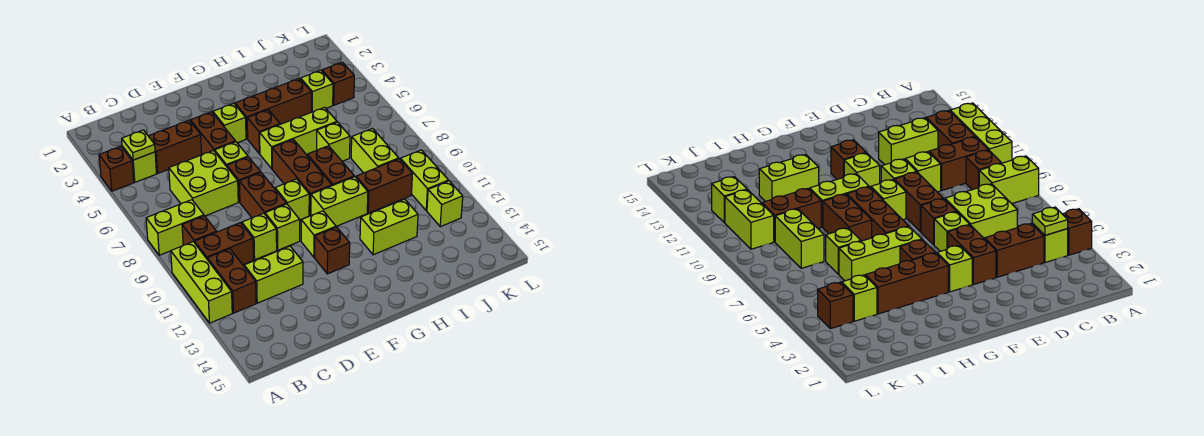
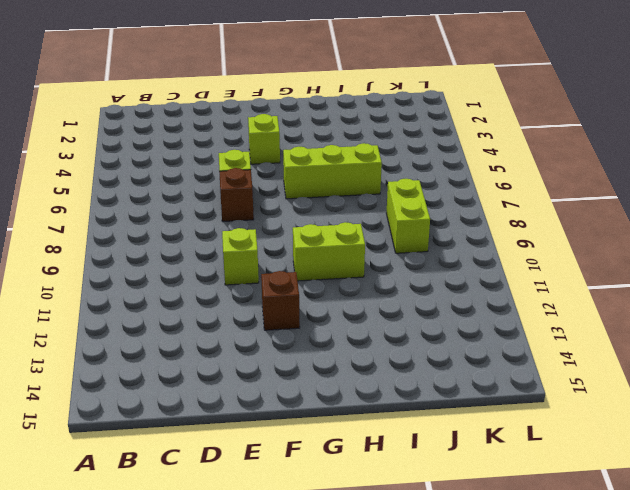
none -> brown 1x1 brick [99,146,134,191]
none -> lime 1x2 brick [146,200,204,255]
none -> lime 1x3 brick [171,242,232,323]
none -> lime 1x1 brick [122,146,157,182]

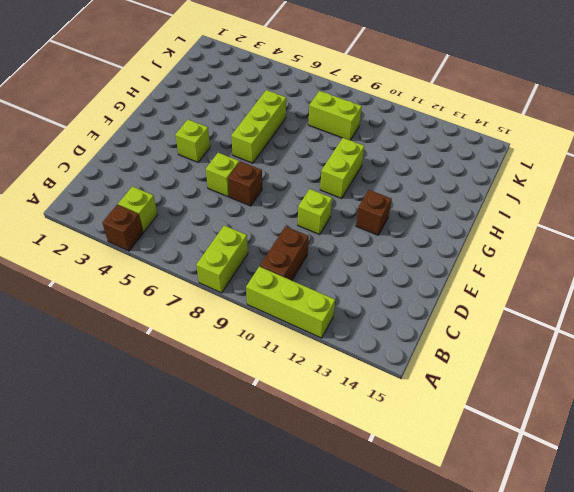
none -> brown 1x1 brick [182,216,217,245]
none -> brown 1x2 brick [207,249,256,313]
none -> brown 1x2 brick [149,121,202,173]
none -> lime 2x2 brick [169,150,238,216]

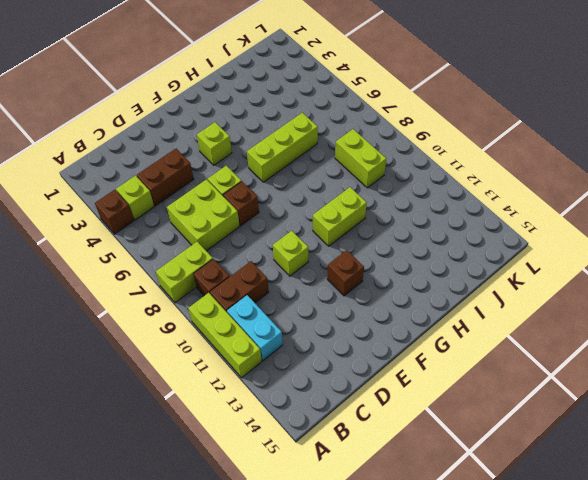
cyan 1x2 brick [227,295,283,361] -> brown 1x2 brick [207,249,256,313]
none -> lime 1x2 brick [244,246,303,303]
none -> lime 1x1 brick [242,213,277,260]
none -> brown 1x2 brick [190,112,236,155]
none -> brown 1x2 brick [239,173,286,218]

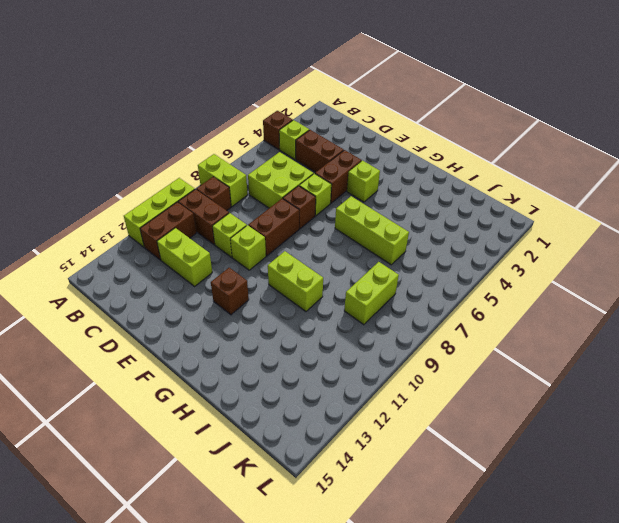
none -> lime 1x1 brick [275,179,309,220]
none -> lime 1x1 brick [301,211,336,257]
none -> brown 1x3 brick [235,79,311,139]
none -> brown 1x1 brick [247,110,280,154]

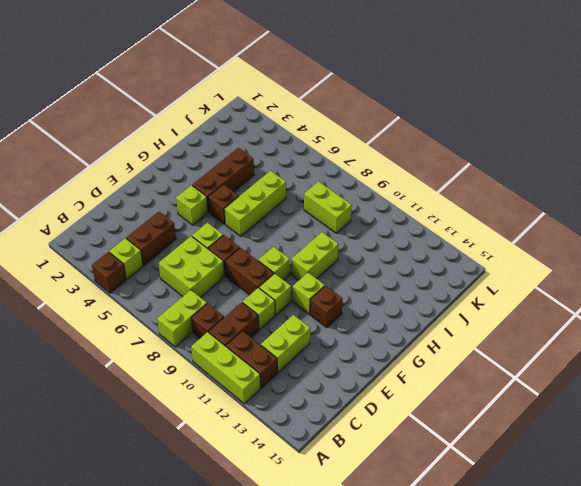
none -> brown 1x2 brick [190,112,236,155]
none -> brown 1x3 brick [272,139,332,216]
none -> brown 1x2 brick [307,146,354,186]
none -> lime 1x2 brick [360,199,418,255]

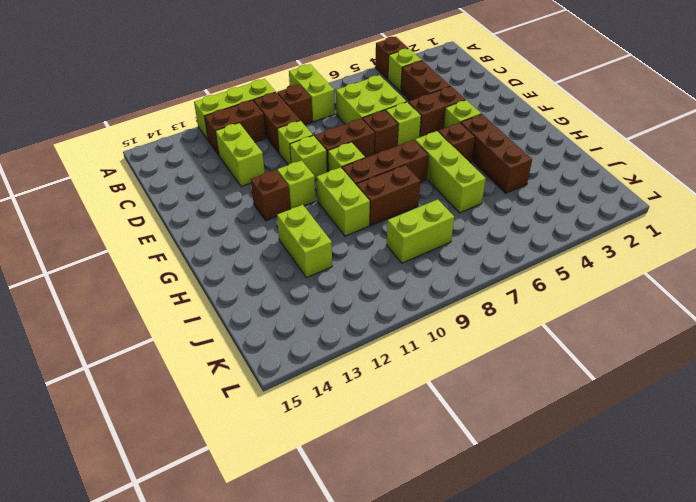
none -> lime 1x1 brick [317,122,350,161]
none -> brown 1x2 brick [356,159,412,213]
none -> lime 1x1 brick [301,70,333,112]
none -> brown 1x1 brick [322,62,354,105]

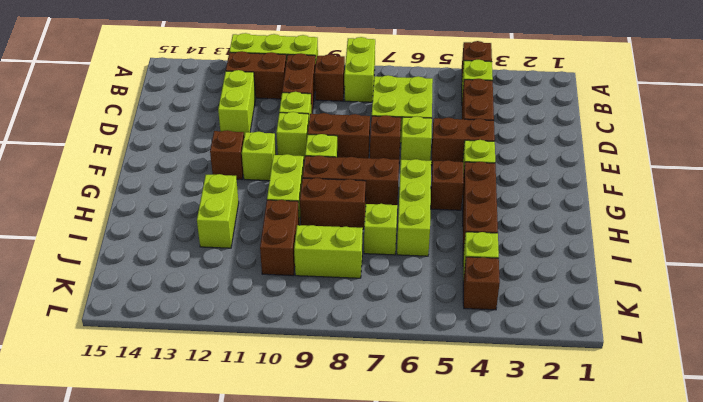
none -> lime 1x2 brick [400,150,449,211]
none -> lime 1x1 brick [427,181,463,227]
none -> lime 1x1 plate [122,130,155,160]

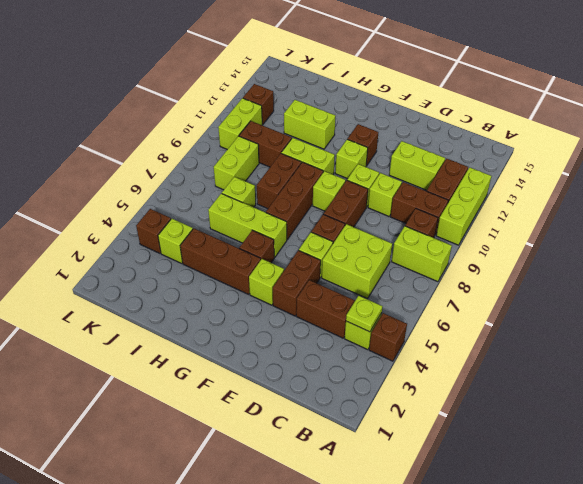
brown 1x1 brick [243,84,274,125] -> lime 1x1 brick [427,181,463,227]

